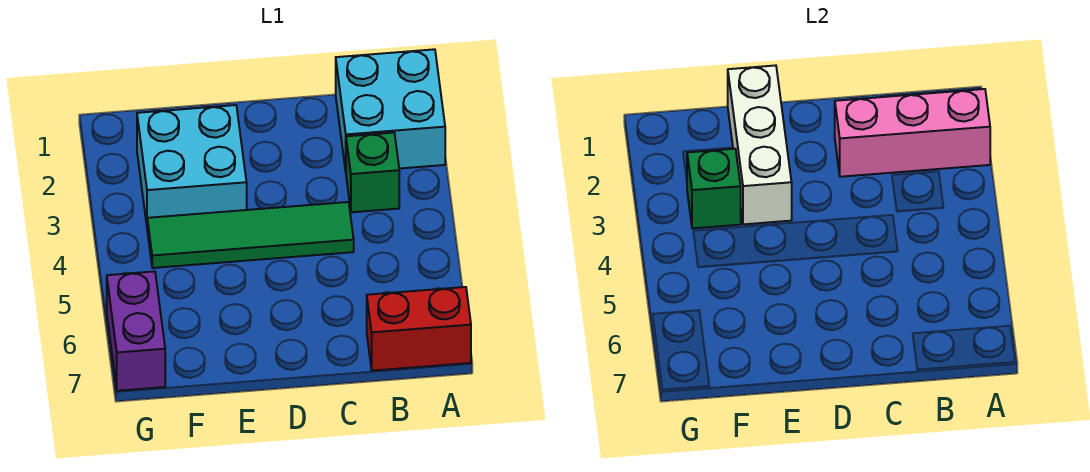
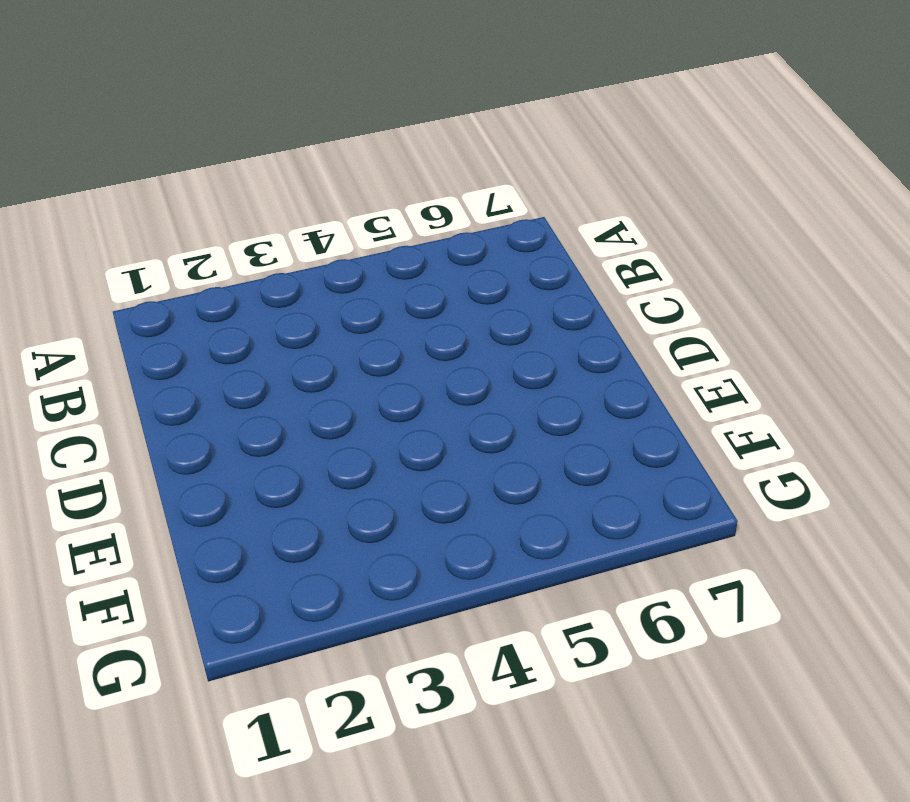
none -> cyan 2x2 brick [336,49,445,171]
none -> red 1x2 brick [367,287,471,371]

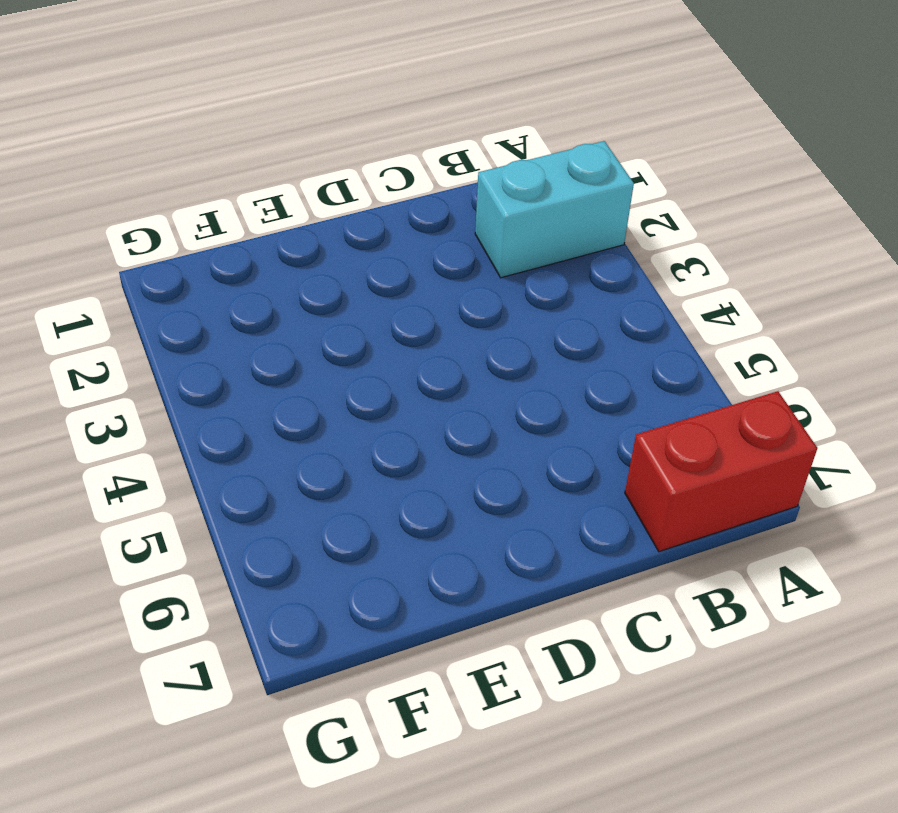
cyan 1x2 brick [475,141,634,278] -> cyan 2x2 brick [336,49,445,171]
none -> green 1x1 brick [346,133,399,212]
none -> green 1x4 tile [147,202,354,268]

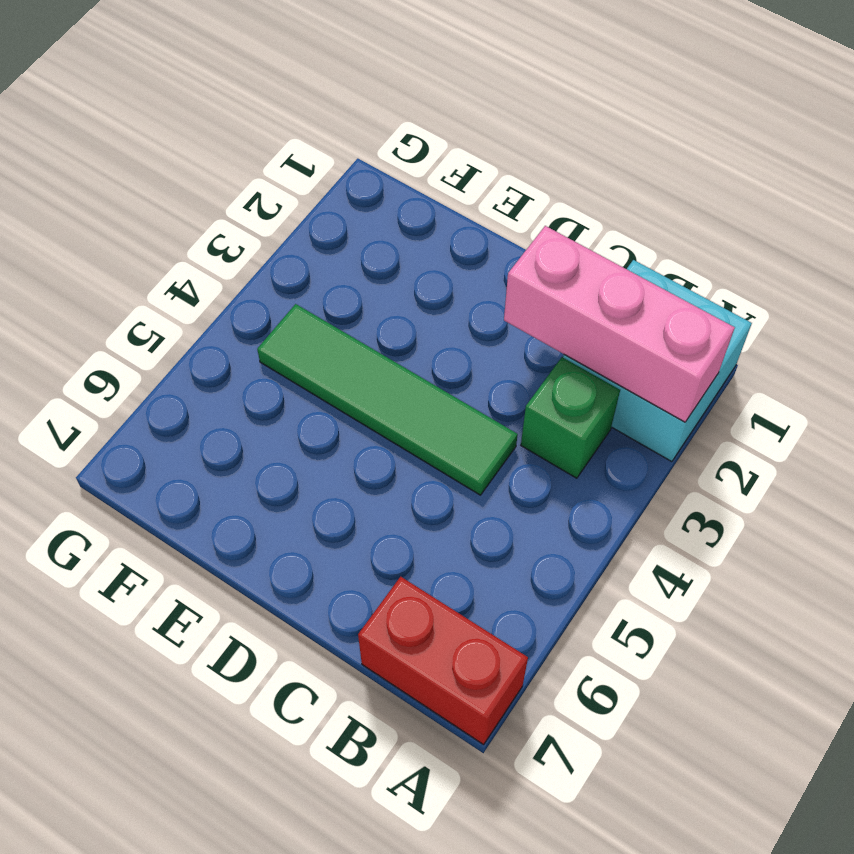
none -> cyan 2x2 brick [137,105,247,224]
none -> purple 1x2 brick [107,271,165,391]

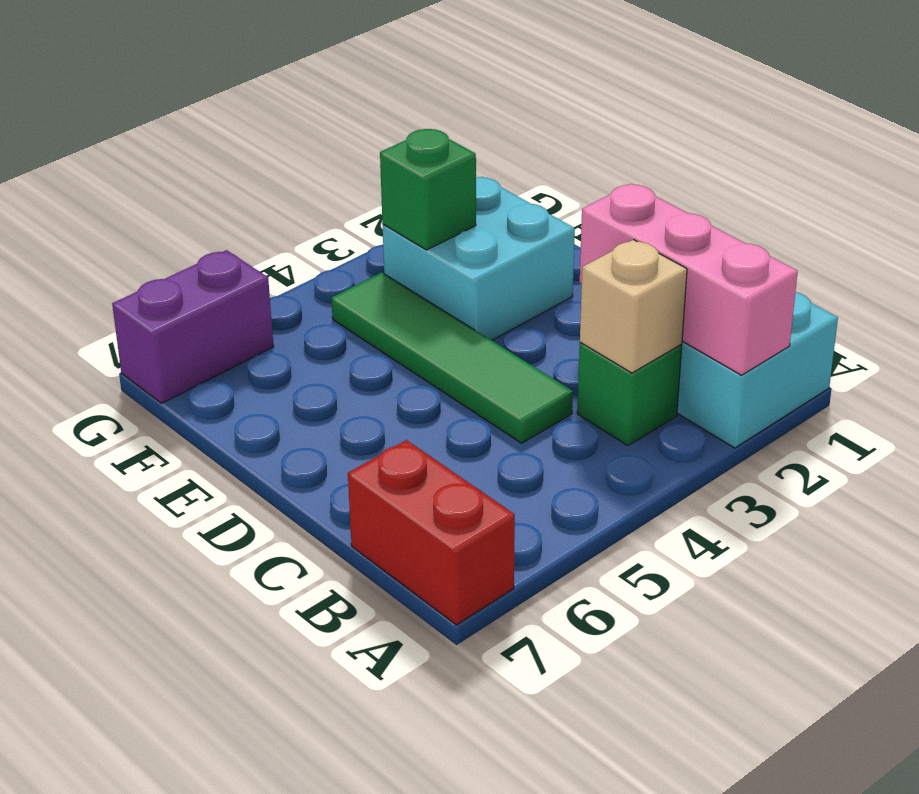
tan 1x1 brick [580,240,687,373] -> none
none -> white 1x3 brick [728,65,792,224]

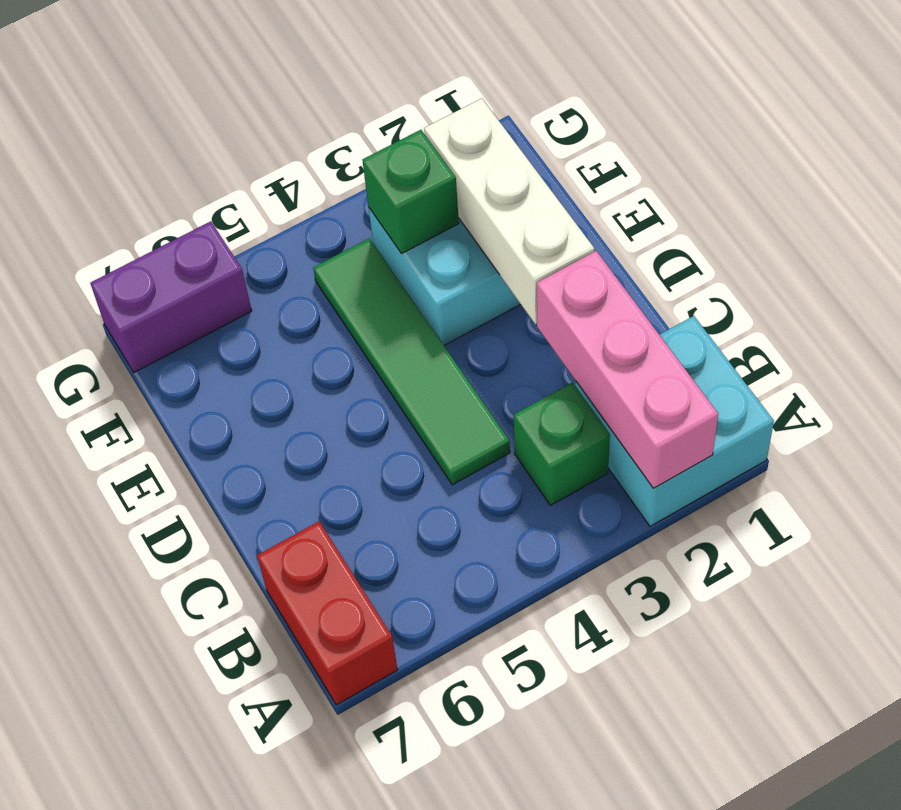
white 1x3 brick [424,98,594,324] -> white 1x3 brick turned to [728,65,792,224]

